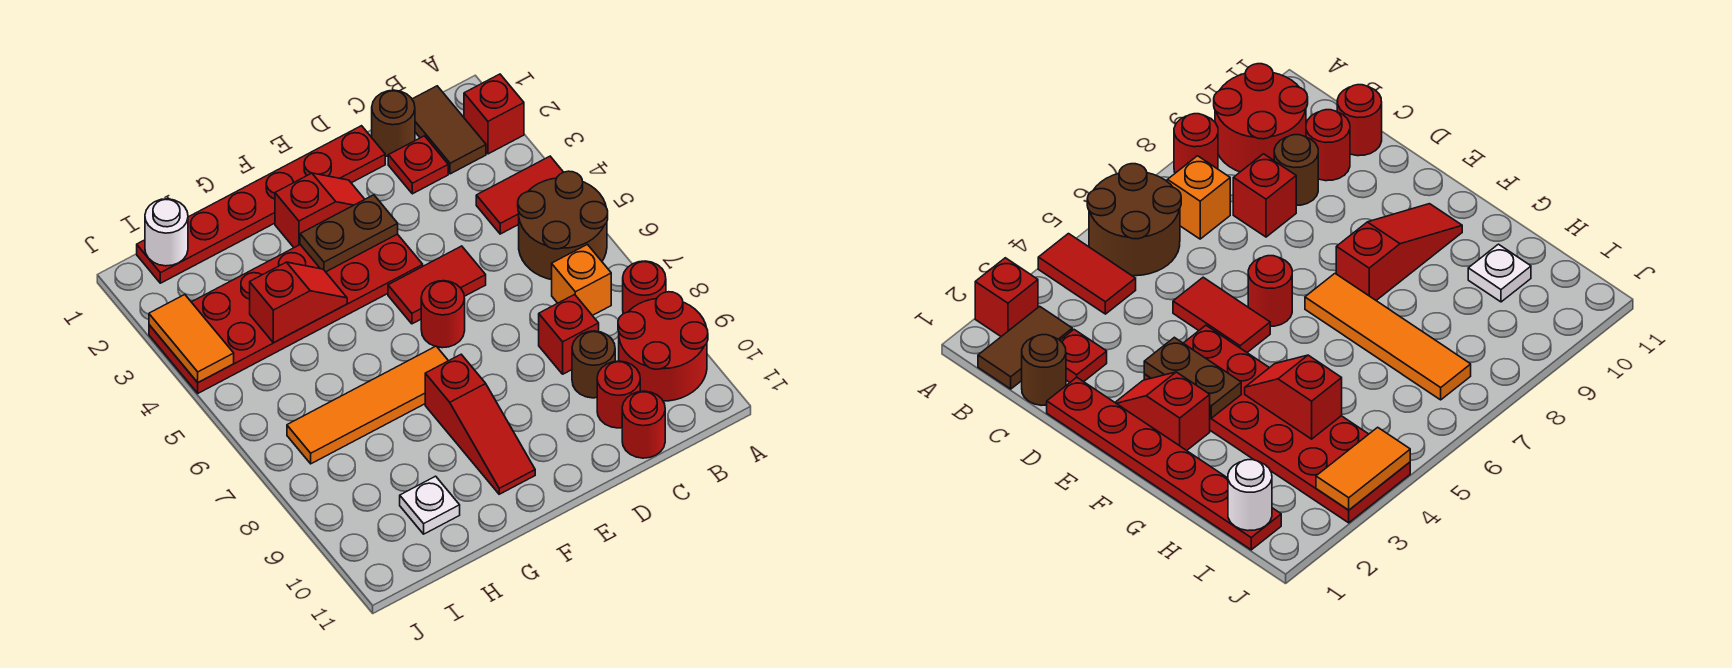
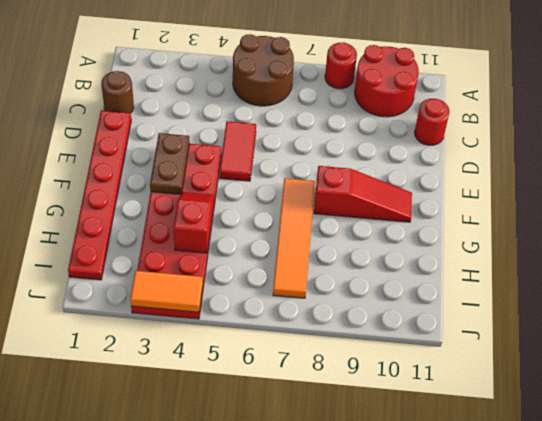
none -> red 1x1 brick [464,74,524,154]
none -> red 1x2 tile [476,156,563,234]
none -> brown 1x2 tile [412,86,486,174]

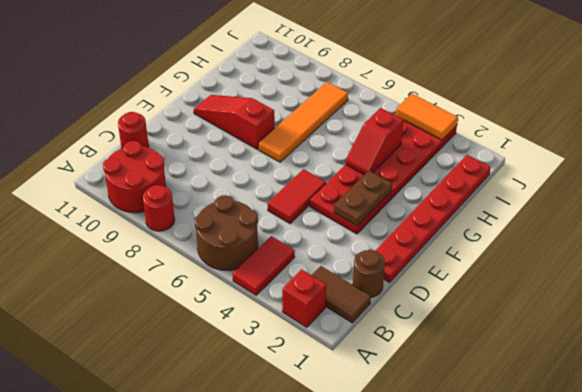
none -> orange 1x1 brick [552,244,611,316]
none -> red 1x1 plate [388,136,448,194]
none -> red 1x1 brick [539,294,599,374]

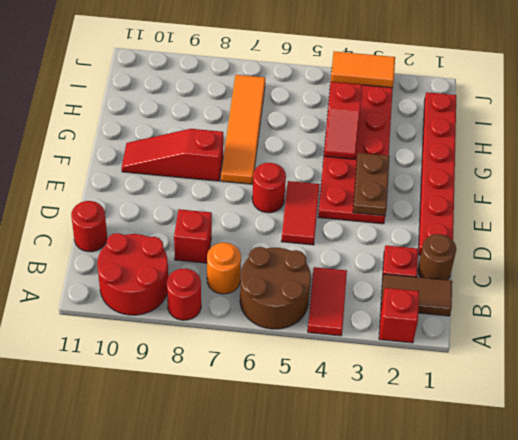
orange 1x1 round brick [207,243,241,294] -> orange 1x1 brick [552,244,611,316]
none -> brown 1x1 round brick [572,331,615,398]
none -> red 1x1 round brick [597,361,640,428]
none -> red 1x2 slope [275,173,365,248]

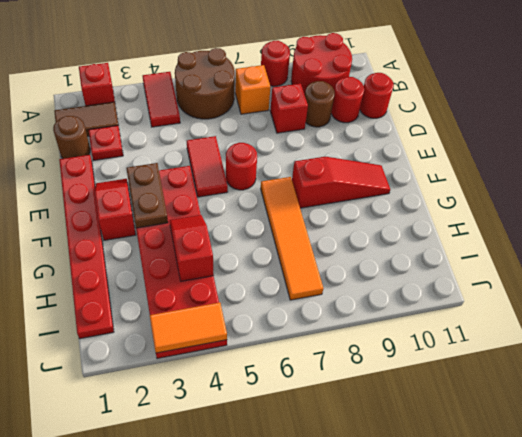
none -> white 1x1 plate [400,476,460,534]
none -> white 1x1 round brick [145,199,188,266]

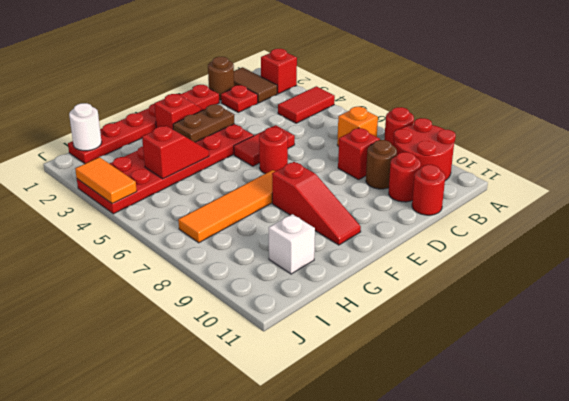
white 1x1 brick [269,214,315,274] -> white 1x1 plate [400,476,460,534]
none -> brown 2x2 round brick [518,171,608,280]

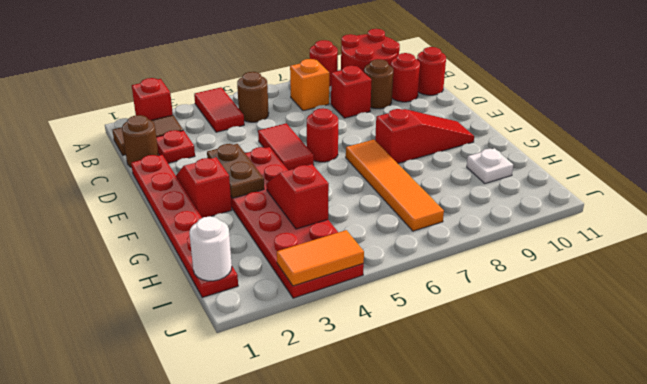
brown 1x1 round brick [237,72,269,122] -> brown 2x2 round brick [518,171,608,280]

